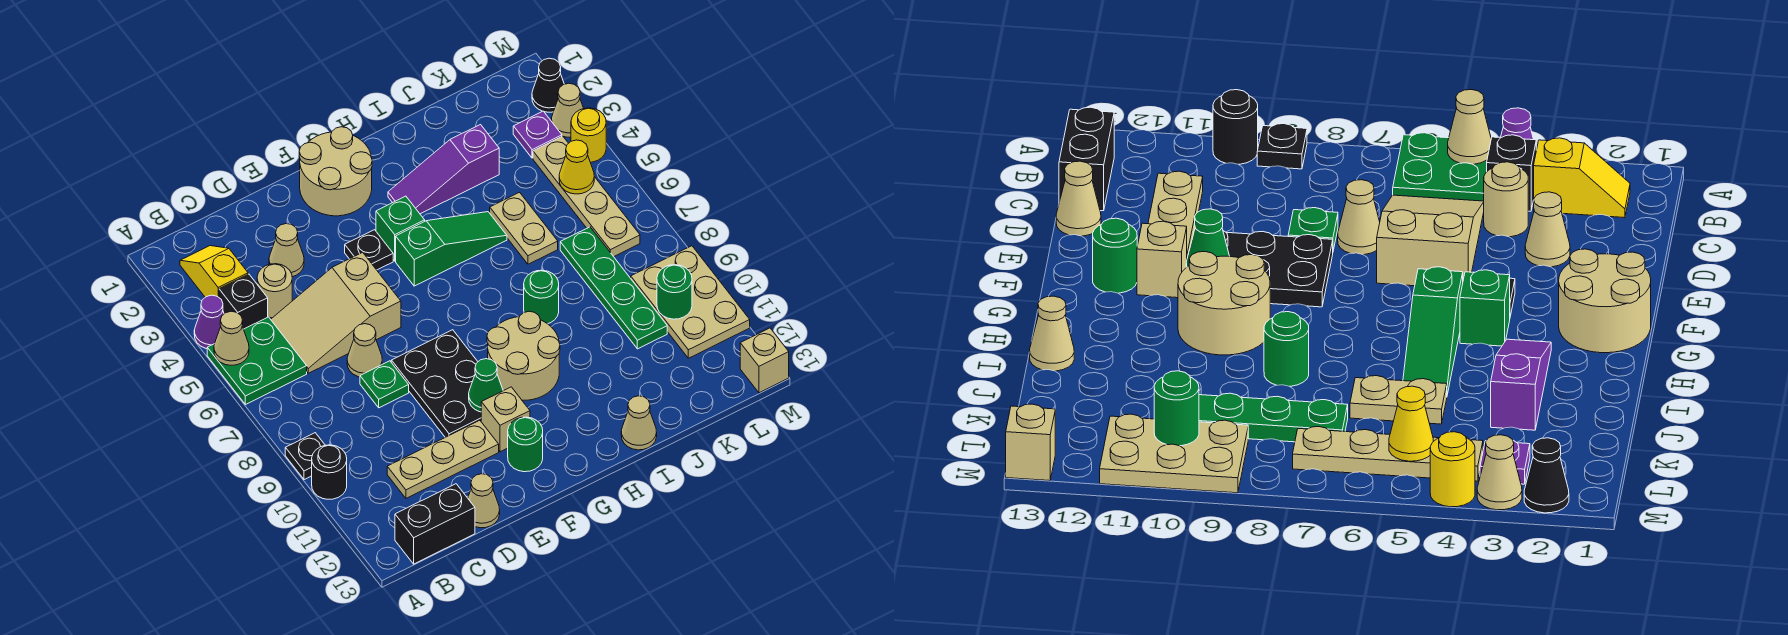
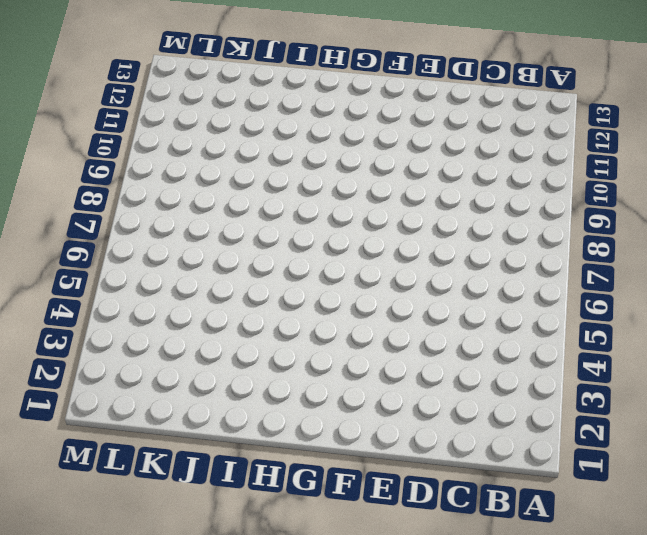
none -> purple 1x1 cone [194,295,224,349]
none -> green 2x2 plate [207,317,307,405]
none -> black 1x1 plate [285,433,325,480]
none -> black 1x1 round brick [312,445,347,499]

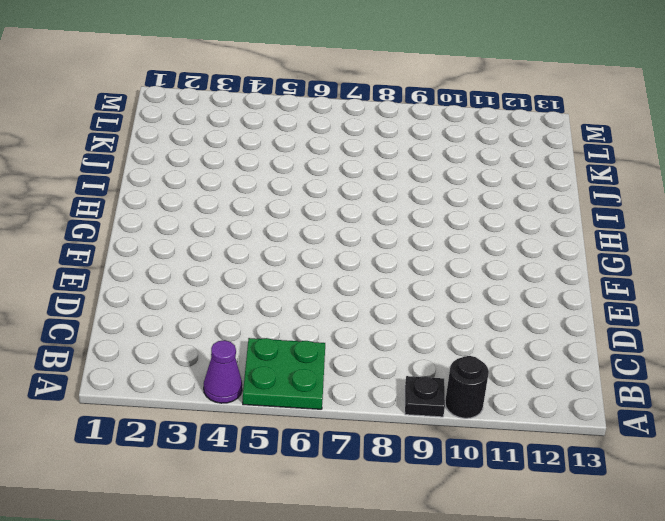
none -> yellow 1x2 slope [180,246,248,297]
none -> black 1x1 brick [219,274,268,329]
none -> black 1x2 brick [395,484,475,564]
none -> tan 1x1 round brick [257,264,292,318]

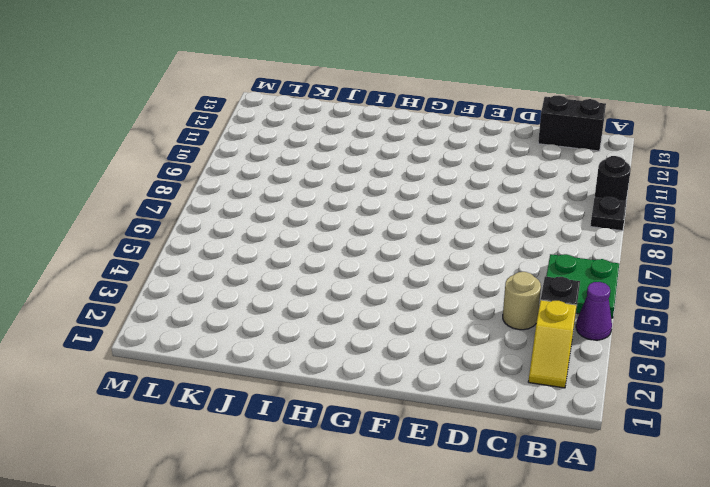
none -> tan 2x3 slope [271,252,401,373]
none -> tan 1x3 plate [387,420,499,498]
none -> tan 1x1 cone [269,224,304,277]
none -> tan 1x1 cone [347,324,382,377]

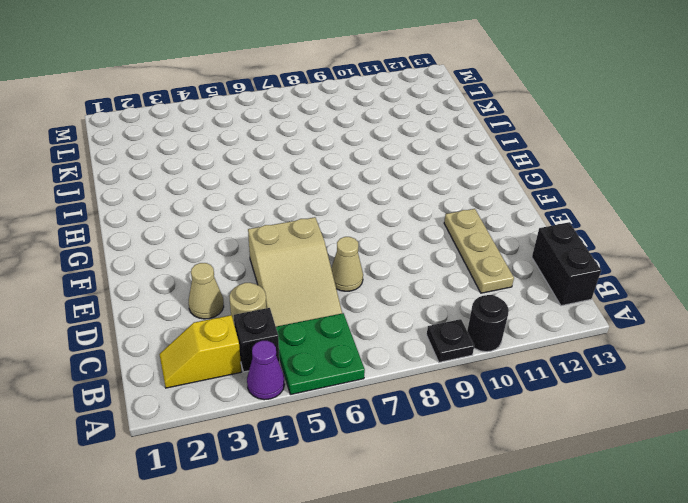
none -> green 1x1 plate [360,361,409,408]
none -> tan 1x1 cone [468,474,500,528]
none -> black 2x3 plate [391,330,481,437]
none -> tan 2x2 round brick [299,127,372,216]

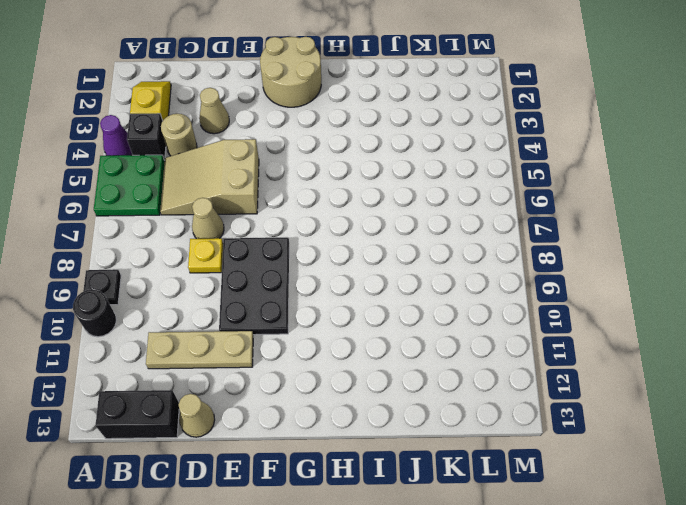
yellow 1x1 plate [188,238,223,273] -> green 1x1 plate [360,361,409,408]
none -> black 1x1 plate [345,230,393,270]
none -> tan 1x1 brick [481,387,530,452]
none -> green 1x1 round brick [508,417,543,472]
none -> green 1x1 brick [376,196,425,261]

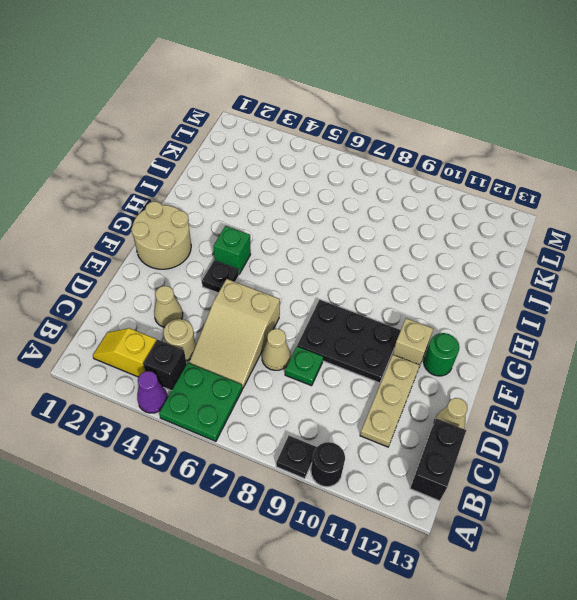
none -> green 1x3 slope [396,212,507,286]
none -> tan 2x2 round brick [487,311,560,400]
none -> purple 1x3 slope [388,125,499,214]
none -> green 1x1 round brick [524,270,559,324]

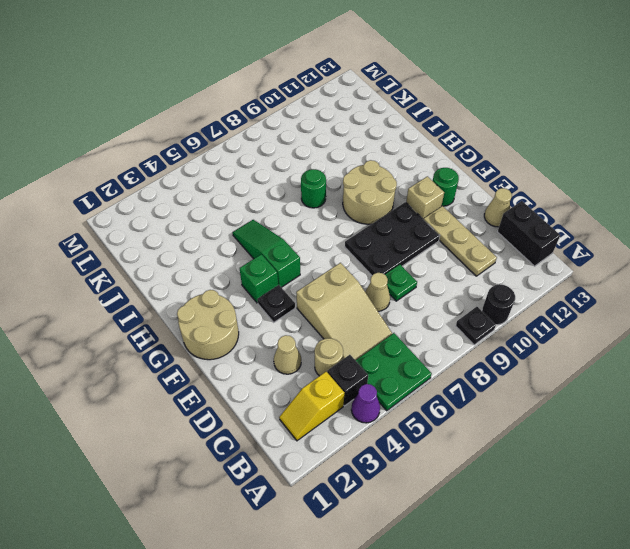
none -> purple 1x3 slope [388,125,499,214]
none -> tan 1x1 cone [621,396,657,450]
none -> tan 1x2 plate [490,192,558,264]
none -> green 1x4 plate [560,227,667,349]

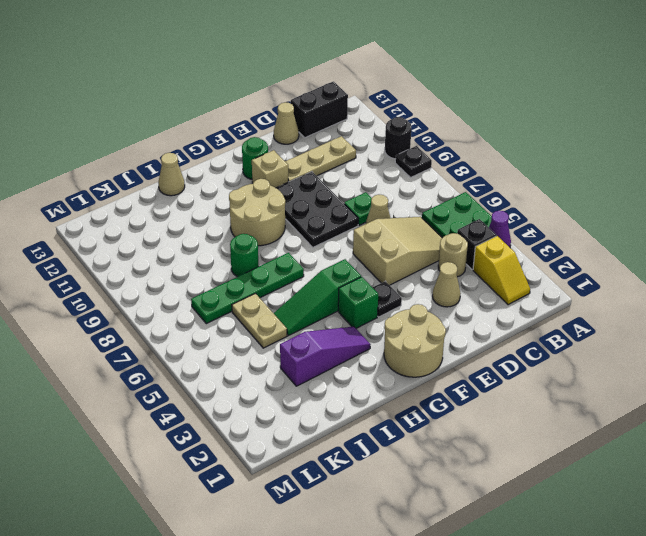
green 1x4 plate [191,253,304,324] -> green 1x4 plate turned to [560,227,667,349]
none -> purple 1x1 plate [513,111,562,158]
none -> tan 1x4 plate [533,136,640,257]
none -> tan 2x3 plate [631,246,750,358]
none -> black 1x1 cone [532,58,564,112]

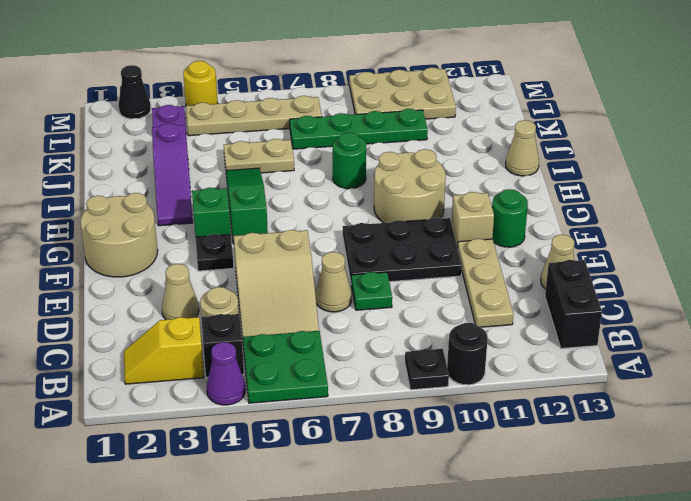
none -> tan 1x1 cone [552,83,584,137]
none -> tan 1x1 brick [740,328,789,393]
none -> tan 1x1 cone [214,311,249,365]
none -> green 1x1 cone [469,359,503,412]

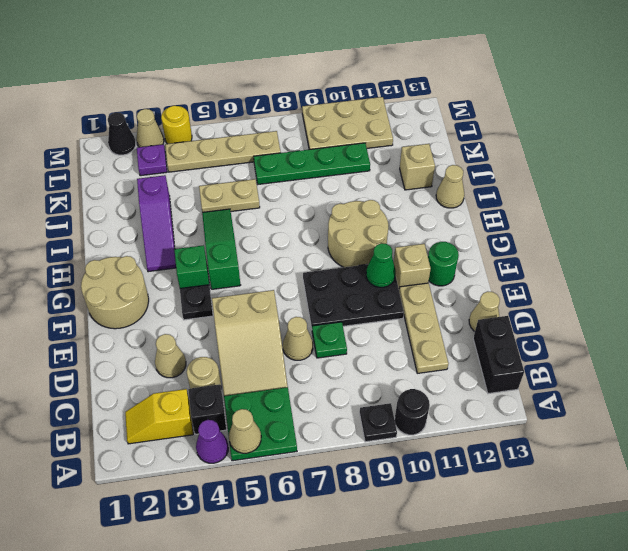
tan 1x1 brick [400,144,435,190] -> tan 1x1 brick moved to [740,328,789,393]
none -> green 1x1 round brick [524,270,559,324]
none -> yellow 1x1 cone [559,140,594,194]
none -> green 1x1 round brick [657,265,692,319]

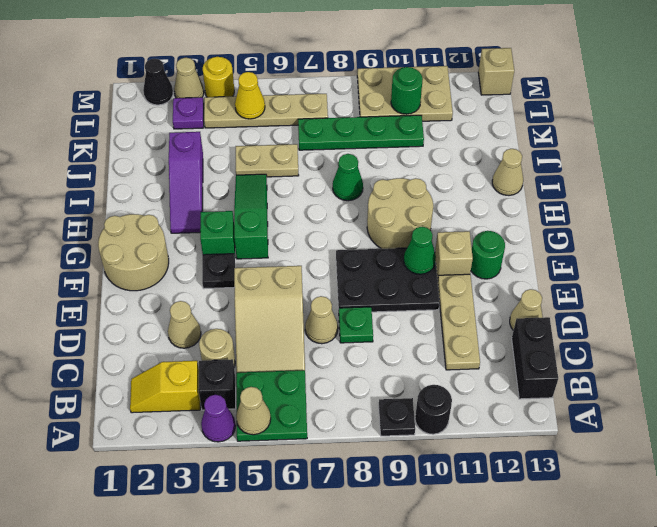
green 1x1 cone [333,154,363,201] -> green 1x1 round brick [524,270,559,324]

